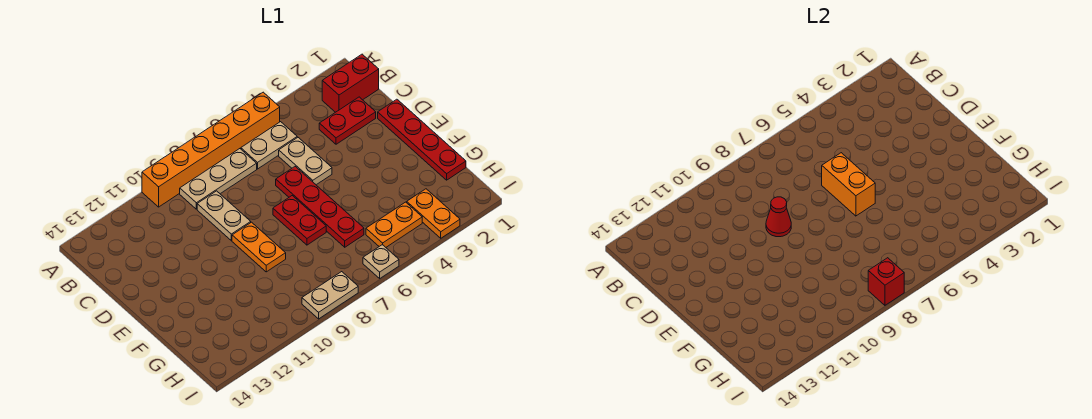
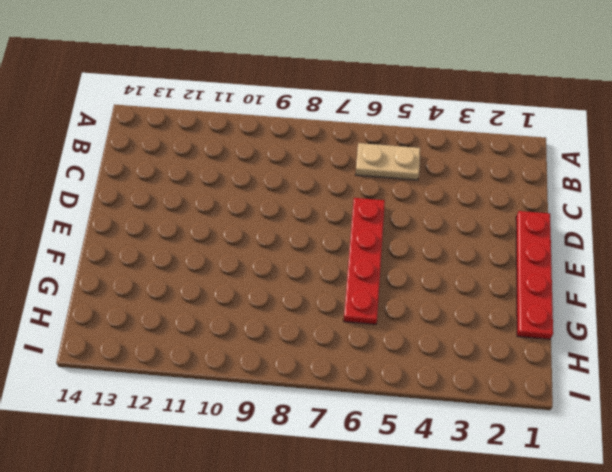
none -> orange 1x6 brick [142,92,280,207]
none -> red 1x2 brick [322,54,379,112]
none -> tan 1x3 plate [180,149,257,209]

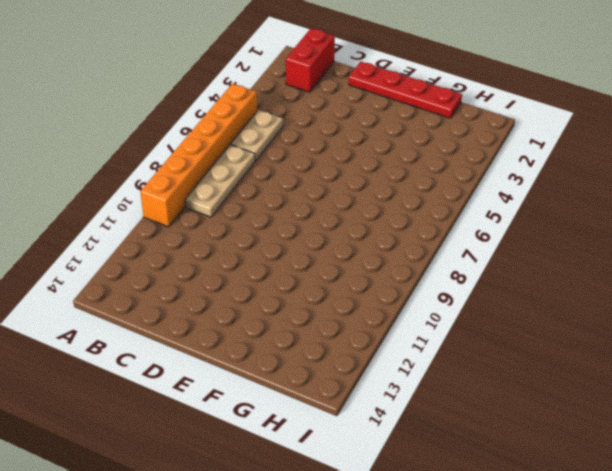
none -> red 1x2 plate [319,97,376,144]
none -> tan 1x2 plate [279,137,332,185]
none -> tan 1x2 plate [197,191,251,241]

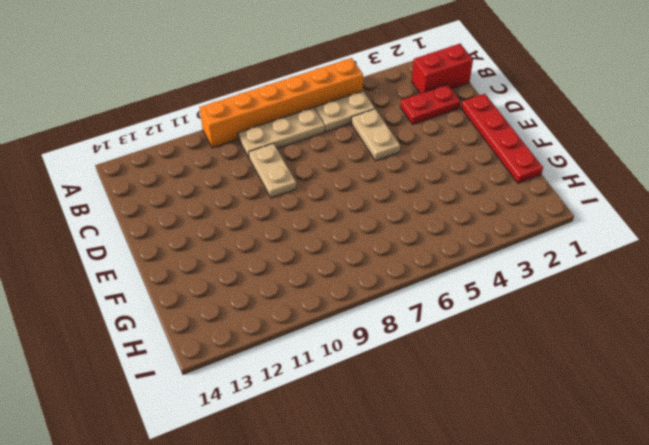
none -> red 1x4 plate [276,167,364,247]
none -> red 1x2 plate [273,196,326,245]
none -> orange 1x2 plate [232,222,286,272]

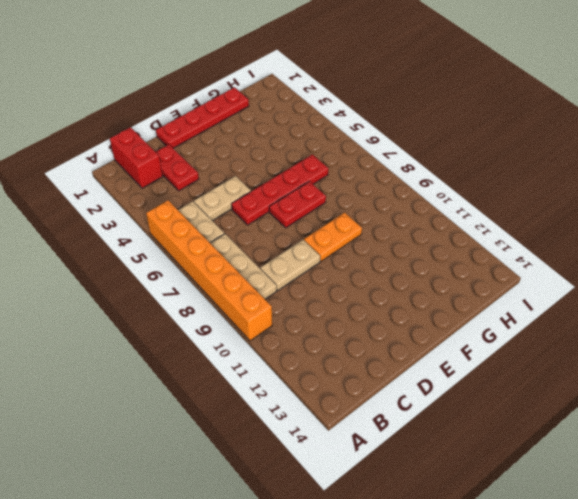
none -> orange 1x2 plate [407,189,460,238]
none -> orange 1x2 plate [366,202,422,247]
none -> tan 1x1 plate [363,245,399,278]

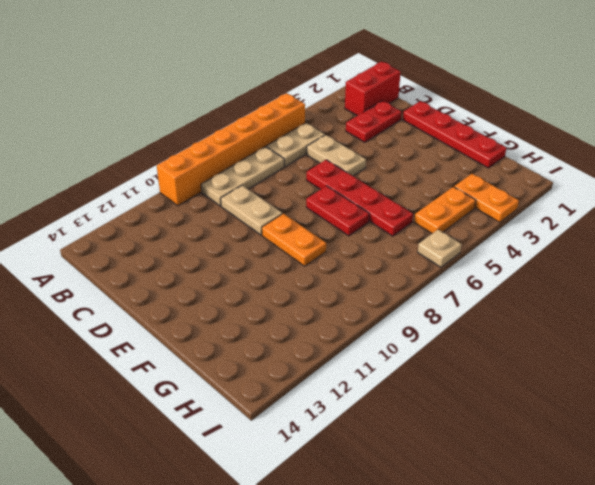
none -> tan 1x2 plate [302,272,358,319]
none -> orange 1x2 brick [822,153,875,216]
none -> red 1x1 cone [766,197,791,237]

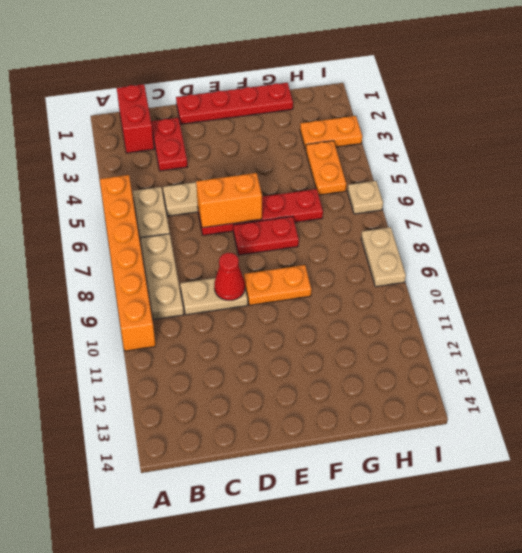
none -> red 1x1 brick [868,258,904,305]

